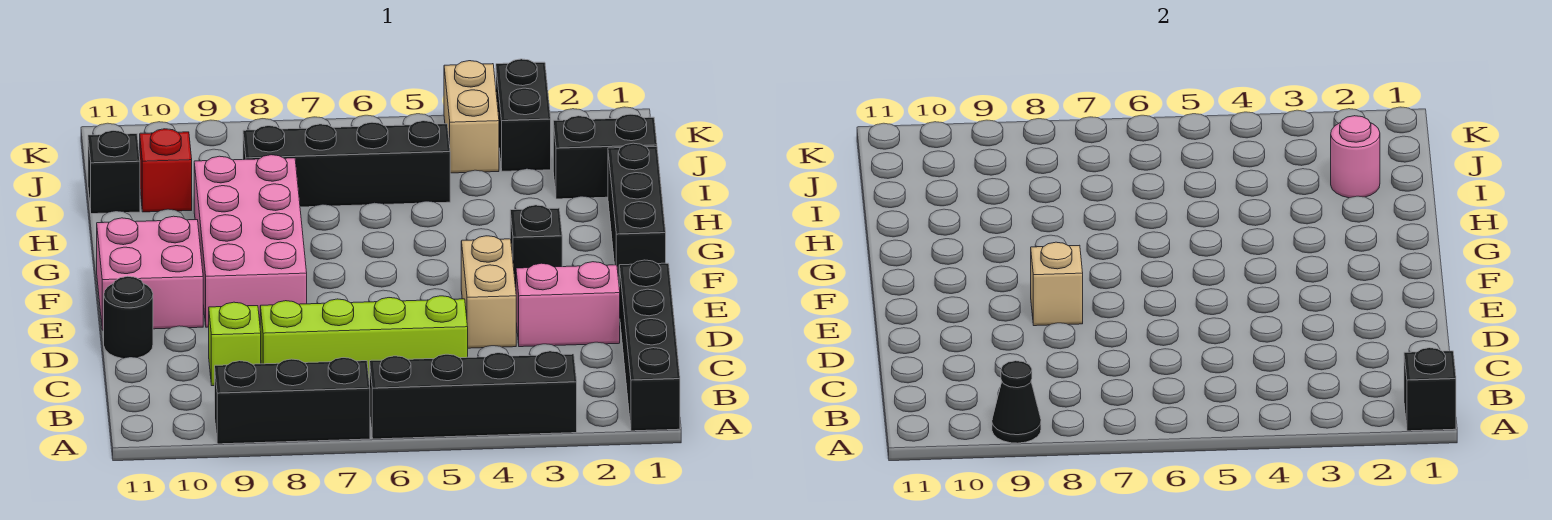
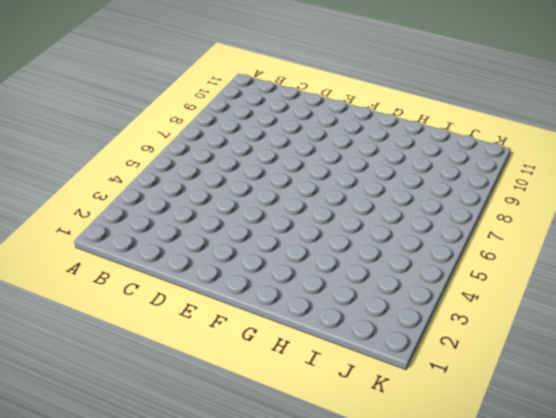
none -> black 1x4 brick [619,260,680,431]
none -> black 1x4 brick [370,351,577,439]
none -> black 1x3 brick [215,358,370,444]

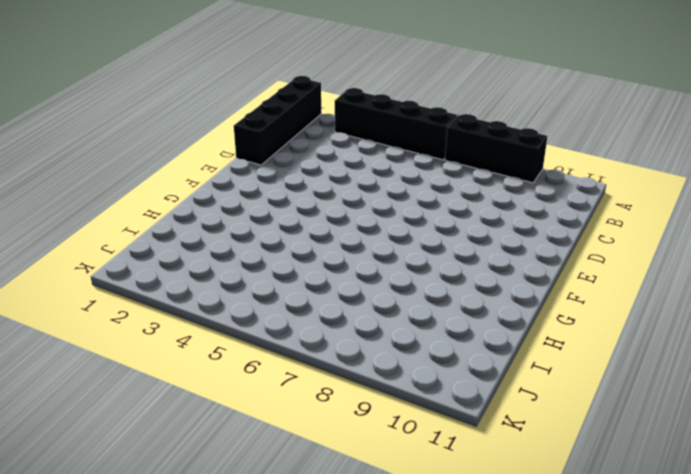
none -> lime 1x4 brick [260,296,468,381]
none -> lime 1x1 brick [209,302,261,386]
none -> pink 1x2 brick [516,262,620,347]

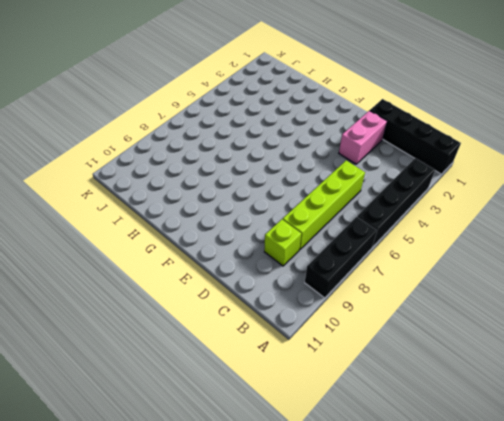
none -> tan 1x2 brick [461,236,516,348]
none -> black 1x1 round brick [104,276,153,358]
none -> pink 2x4 brick [194,155,307,327]

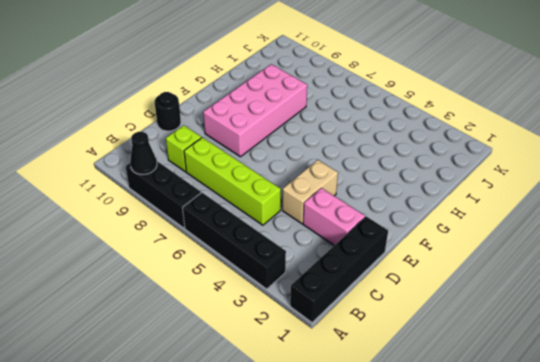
none -> pink 2x2 brick [97,216,203,330]
none -> black 1x3 brick [608,143,666,280]
none -> black 1x1 brick [510,205,562,287]

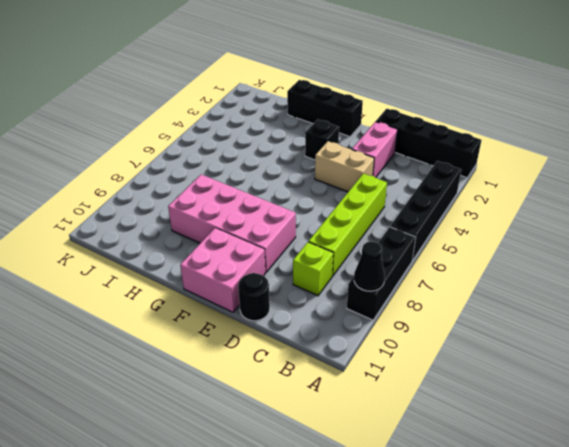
none -> black 1x2 brick [553,114,657,199]
none -> black 1x4 brick [243,121,450,207]
none -> red 1x1 brick [140,129,192,212]

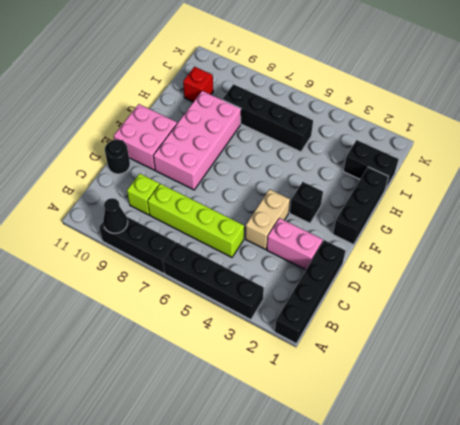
none -> black 1x1 brick [88,130,140,214]
none -> black 1x2 brick [496,59,551,171]
none -> tan 1x2 brick [444,61,499,173]

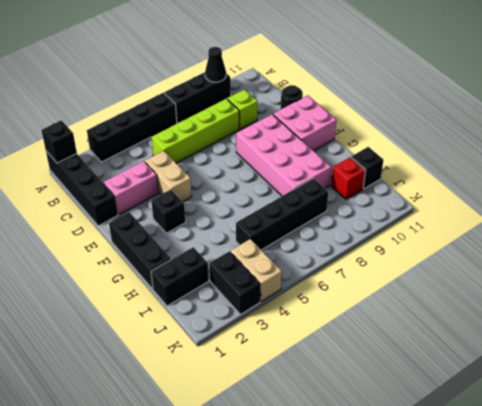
none -> tan 1x1 brick [1031,242,1083,326]
none -> pink 1x1 round brick [1331,116,1380,198]

